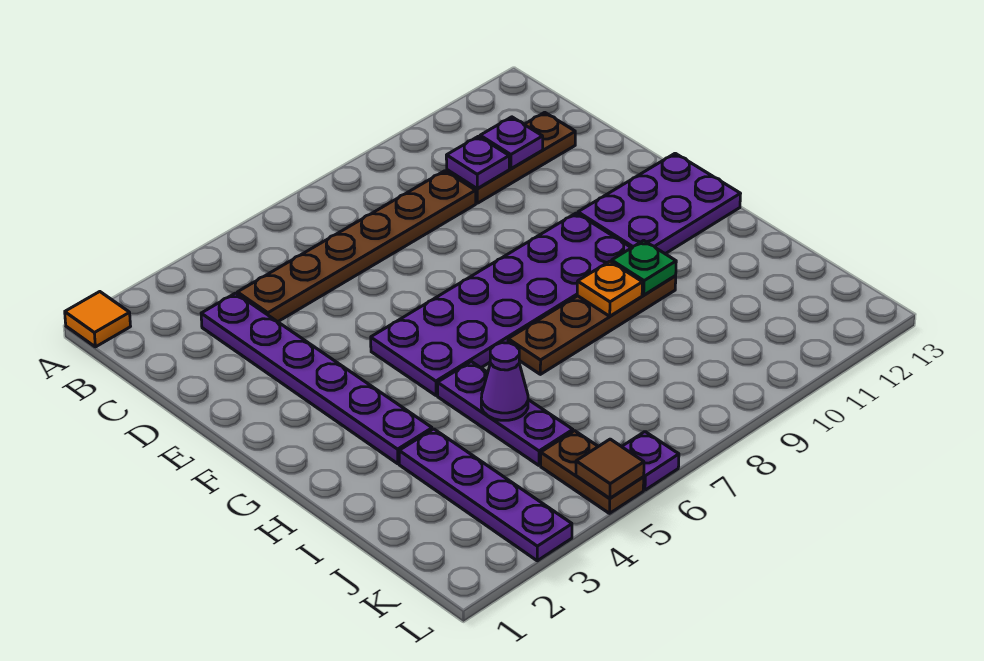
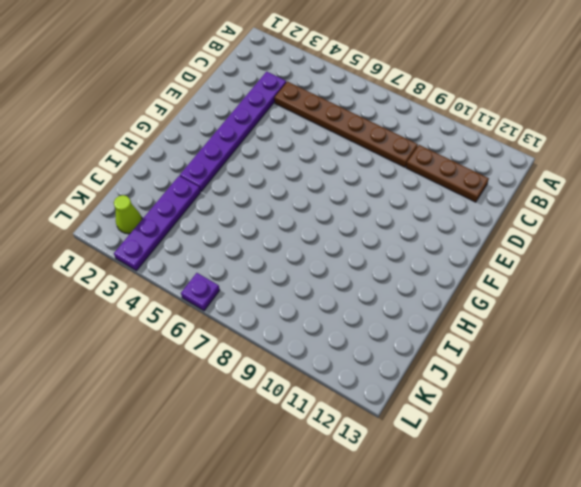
lime 1x1 cone [114,195,142,233] -> none
none -> orange 1x1 tile [65,292,131,347]
none -> purple 2x6 plate [371,213,631,395]
none -> purple 2x3 plate [578,153,740,254]

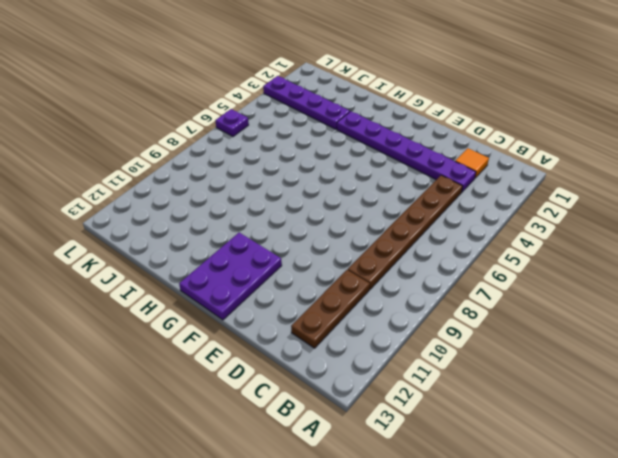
orange 1x1 tile [455,148,489,178] -> orange 1x1 tile moved to [65,292,131,347]
none -> purple 2x6 plate [371,213,631,395]
none -> purple 1x3 plate [437,362,573,465]
none -> brown 1x4 plate [508,276,676,374]

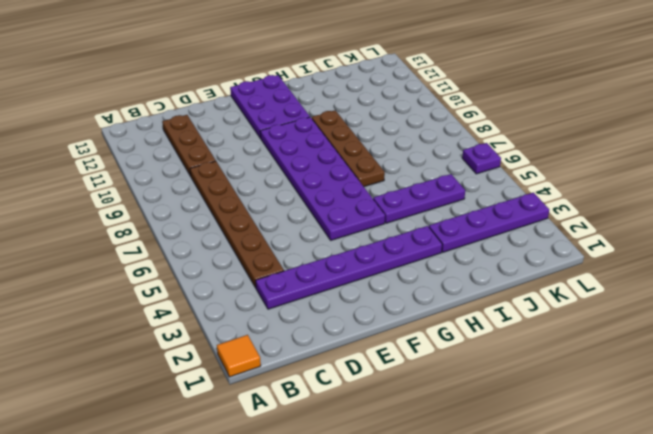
none -> brown 1x2 plate [541,431,644,513]
none -> purple 1x1 plate [446,136,509,188]
none -> purple 1x1 plate [480,117,543,169]

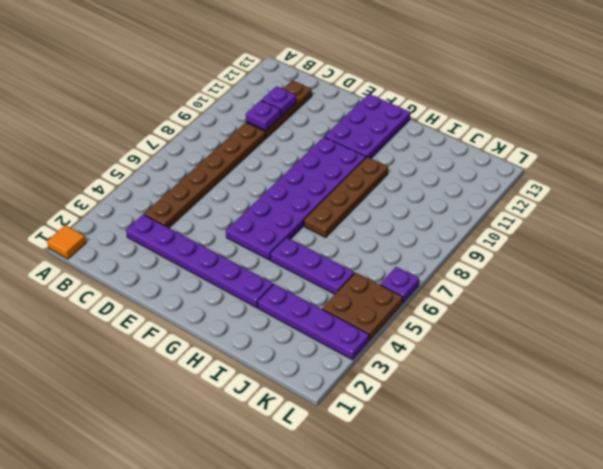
brown 2x2 plate [322,273,403,340] -> brown 1x2 plate [541,431,644,513]
none -> orange 1x1 plate [577,261,642,316]
none -> green 1x1 plate [612,240,676,295]
none -> purple 1x1 cone [481,343,528,420]

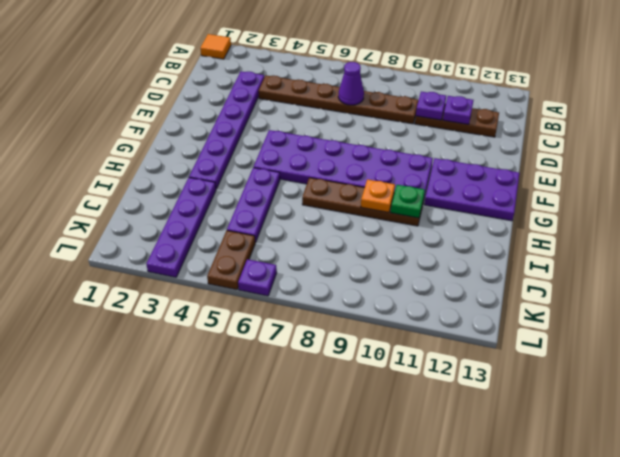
purple 1x1 cone [338,62,364,105] -> purple 1x1 cone moved to [481,343,528,420]
none -> brown 1x1 tile [576,439,644,498]

